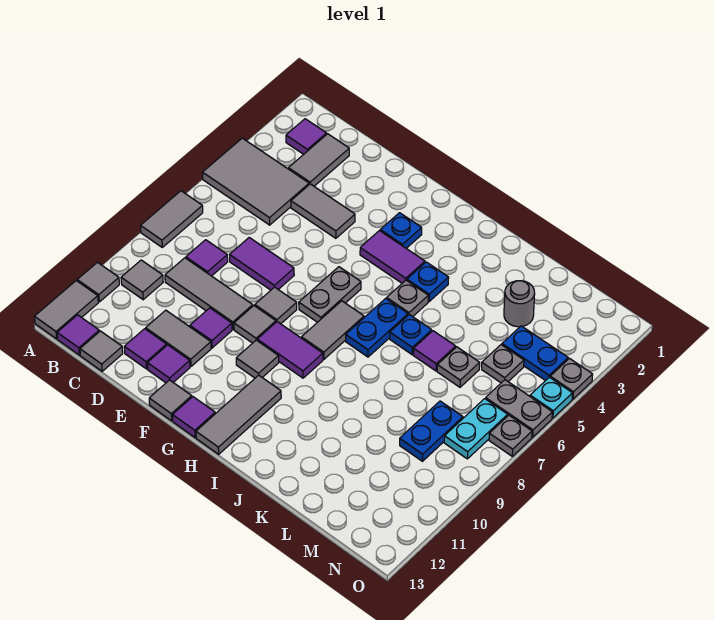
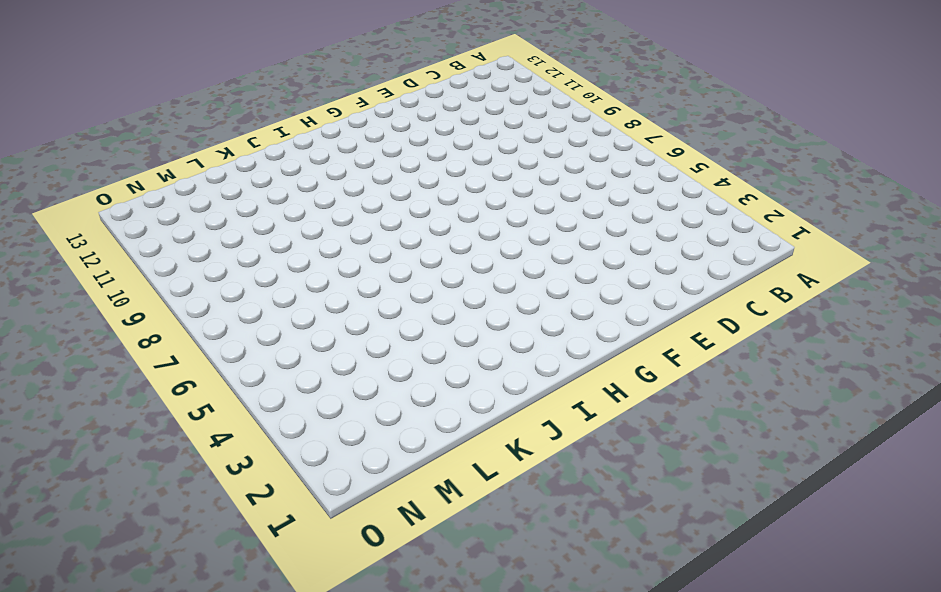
none -> grey 2x3 tile [203,138,309,225]
none -> grey 1x2 tile [141,191,203,247]
none -> grey 1x1 tile [77,262,119,302]
none -> grey 1x2 tile [35,281,98,339]

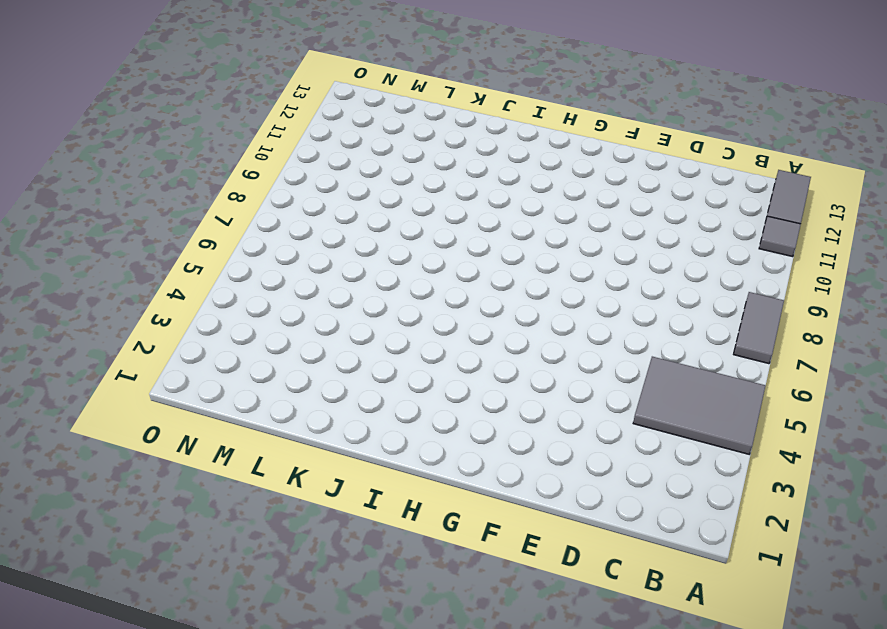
none -> purple 1x1 tile [286,119,327,154]
none -> grey 1x1 tile [121,260,163,300]
none -> purple 1x1 tile [57,315,99,355]
none -> grey 1x2 tile [288,134,349,186]

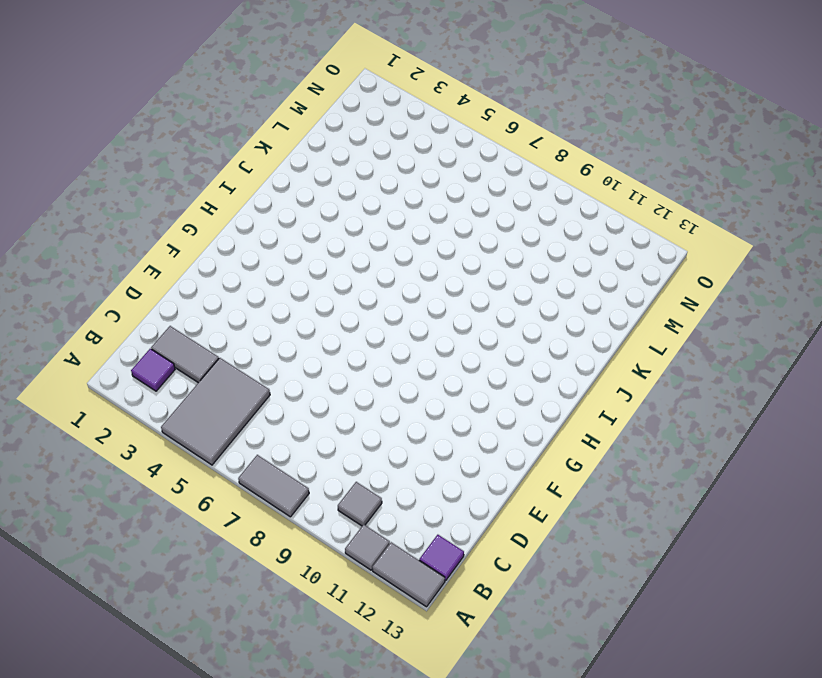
none -> purple 1x1 tile [186,240,228,276]
none -> grey 1x3 tile [165,258,253,329]
none -> grey 1x1 tile [80,331,123,371]
none -> grey 1x2 tile [291,184,355,238]

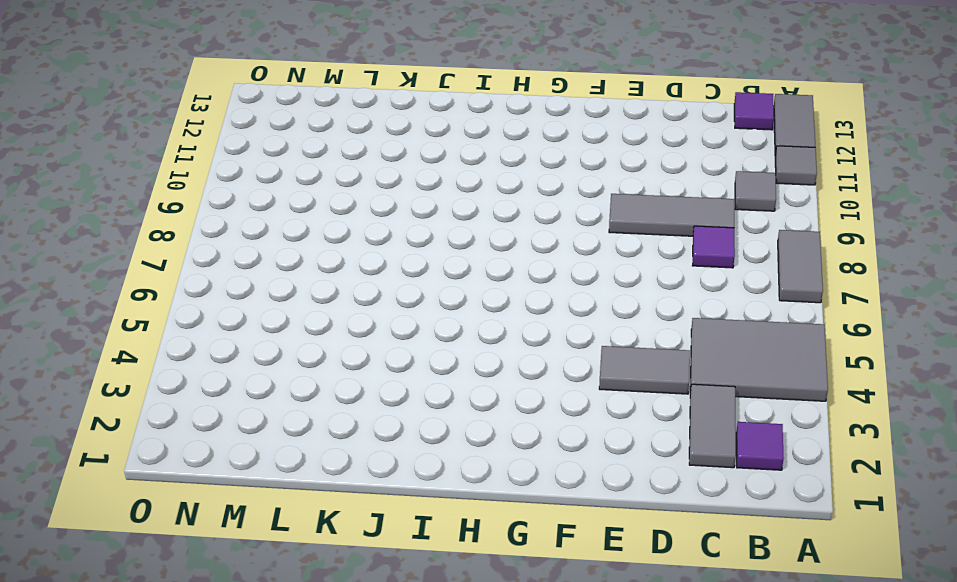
none -> grey 1x1 tile [80,331,123,371]
none -> purple 1x2 tile [230,238,294,290]
none -> grey 1x2 tile [146,310,211,366]
none -> purple 1x1 tile [124,329,167,369]

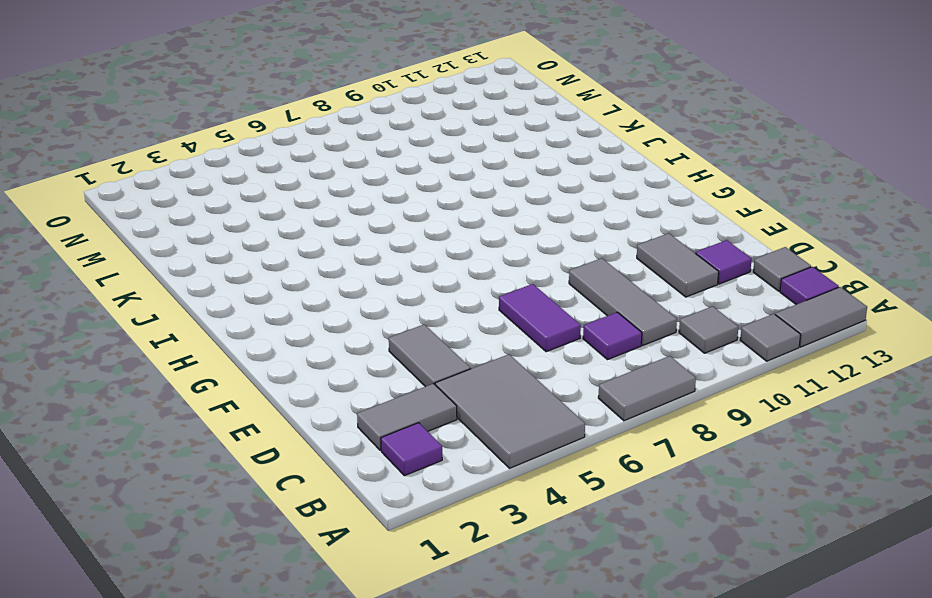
none -> purple 1x1 tile [190,308,232,348]
none -> purple 1x1 tile [147,345,190,383]
none -> grey 1x1 tile [255,287,297,324]
none -> grey 1x1 tile [234,306,276,343]

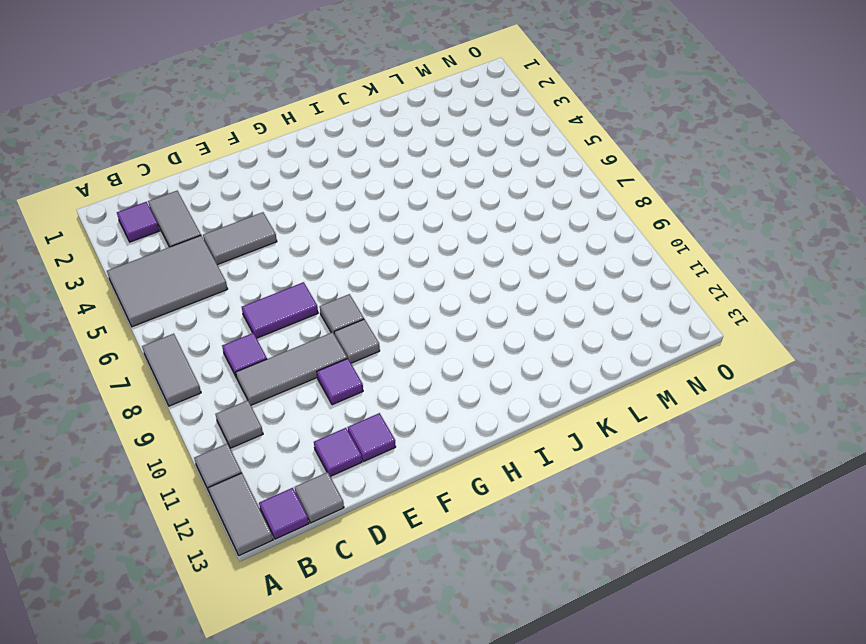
none -> grey 1x2 tile [146,310,211,366]
none -> grey 1x1 tile [149,380,192,421]
none -> blue 1x1 plate [380,213,422,248]
none -> purple 1x2 tile [360,231,425,283]

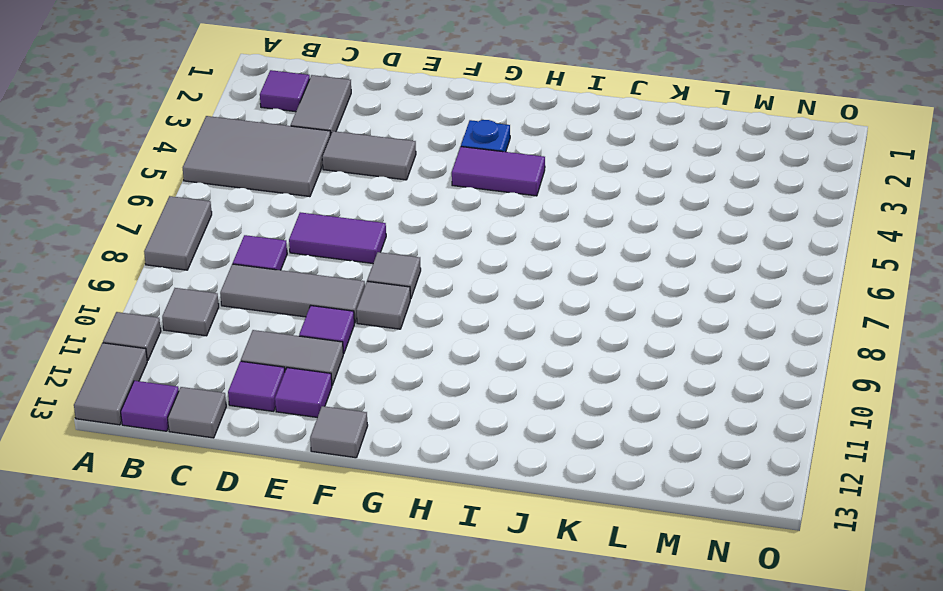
none -> grey 1x2 plate [299,267,361,322]
none -> purple 1x2 tile [257,322,323,378]
none -> grey 1x1 tile [236,340,279,378]
none -> purple 1x1 tile [173,397,215,438]

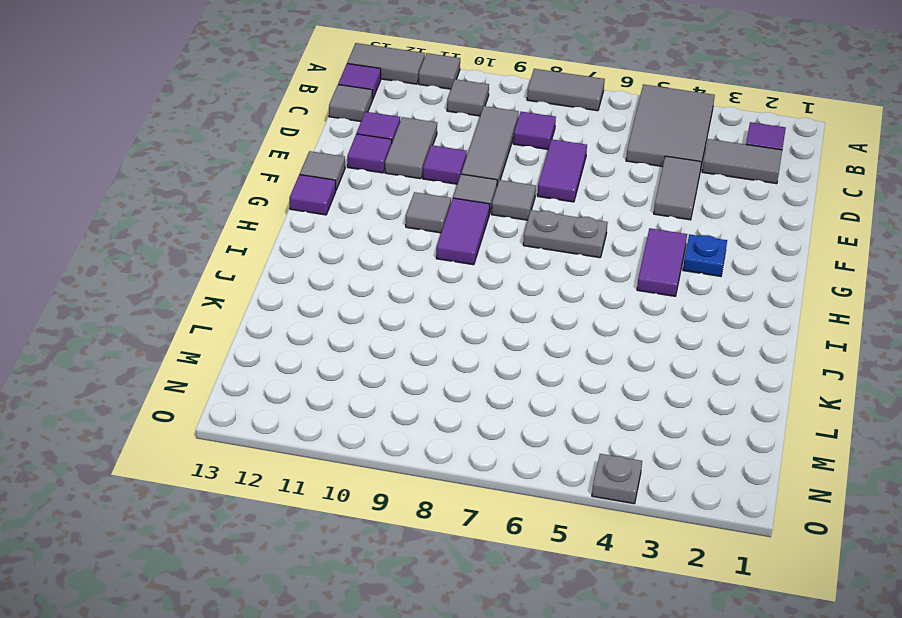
none -> grey 1x2 tile [301,301,364,359]
none -> grey 1x3 tile [196,375,281,454]
none -> blue 1x1 plate [407,262,449,301]
none -> grey 1x1 plate [387,280,428,317]

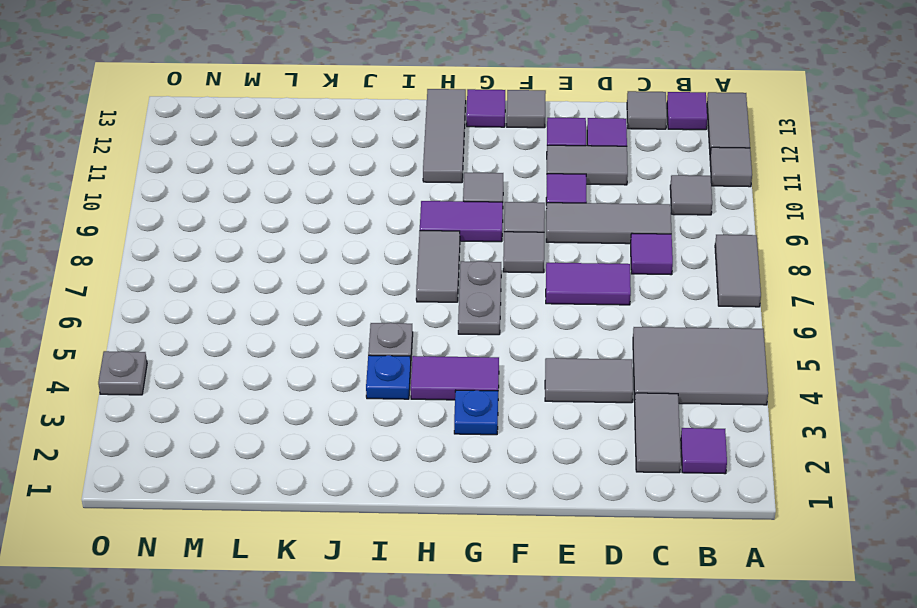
none -> blue 1x2 plate [346,298,408,357]
none -> blue 1x1 plate [390,315,432,355]
none -> purple 1x1 tile [413,331,456,371]
none -> grey 1x1 round brick [504,281,535,327]

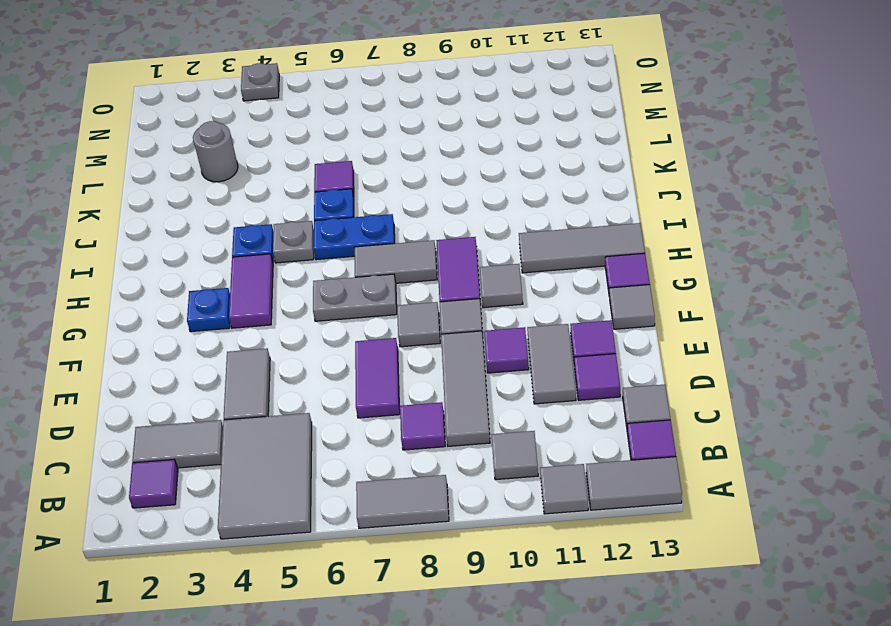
none -> grey 1x1 plate [437,347,480,387]
none -> blue 1x2 plate [502,326,568,381]
none -> grey 1x1 plate [482,345,524,383]
none -> blue 1x2 plate [400,401,463,461]

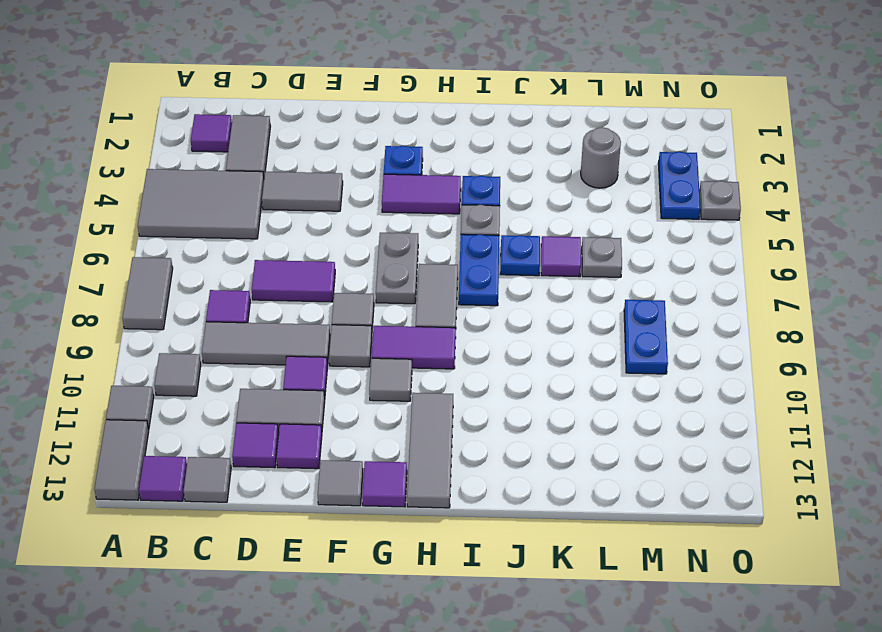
blue 1x2 plate [658,152,701,219] -> blue 1x2 plate turned to [502,326,568,381]
none -> grey 1x1 plate [482,345,524,383]
none -> grey 1x2 plate [486,380,552,437]
none -> cyan 1x2 plate [444,399,508,459]
none -> cyan 1x1 plate [530,377,573,418]

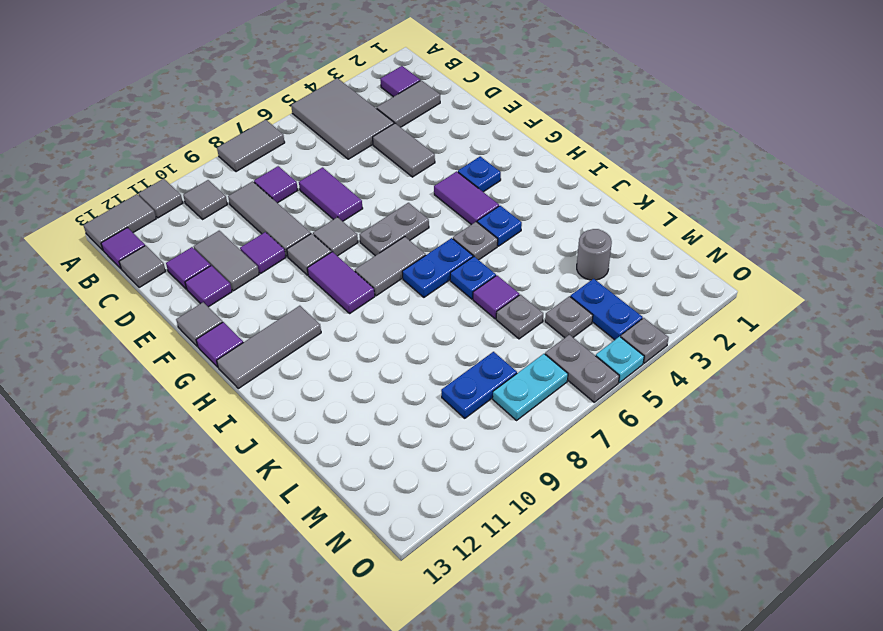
none -> grey 1x1 tile [236,340,279,378]
none -> grey 1x1 plate [489,415,532,456]

